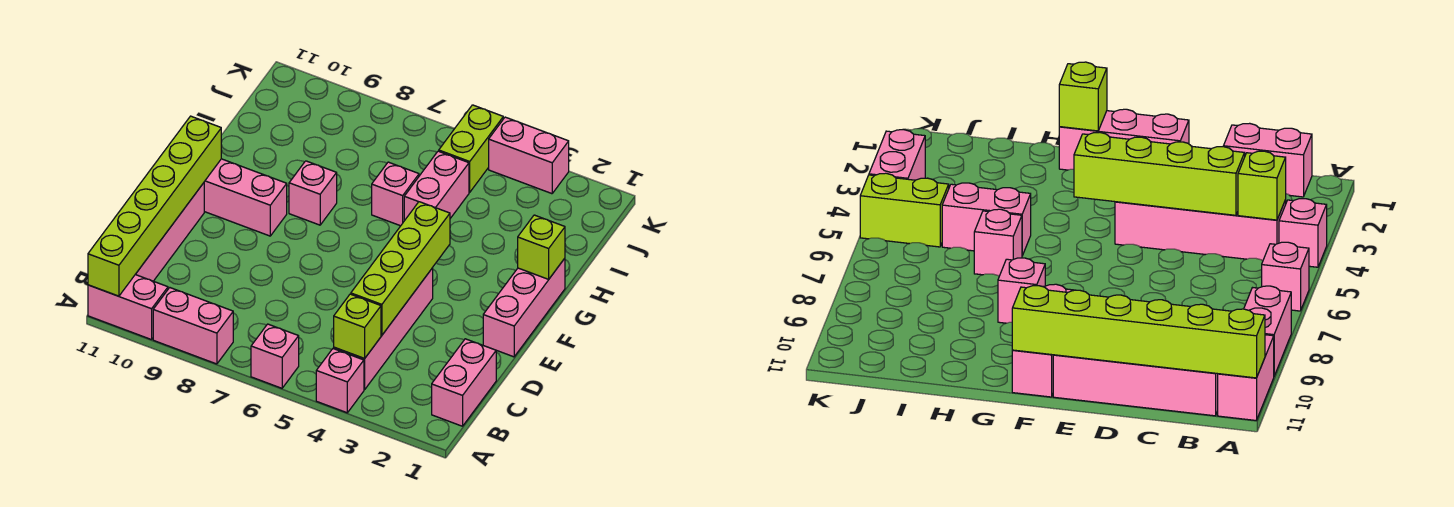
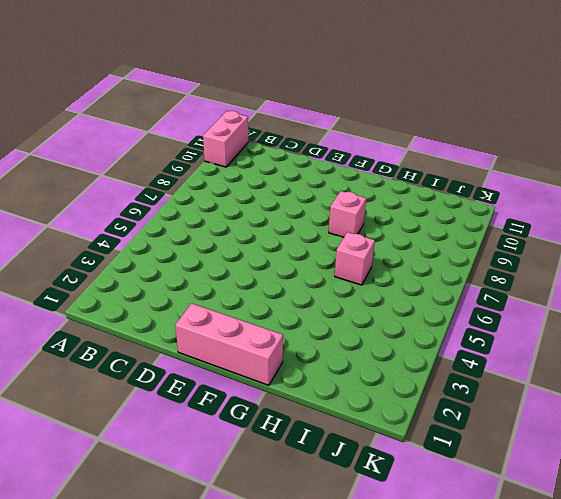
none -> pink 1x1 brick [316,349,364,413]
none -> pink 1x1 brick [251,324,299,388]
none -> pink 1x2 brick [153,288,233,364]

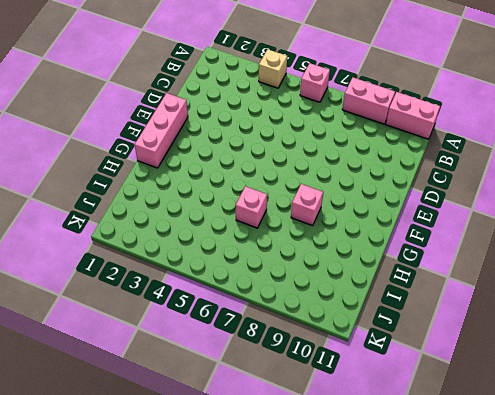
tan 1x1 brick [259,49,287,88] -> pink 1x1 brick [316,349,364,413]
none -> pink 1x2 brick [432,339,496,426]
none -> pink 1x4 brick [334,268,433,390]
none -> pink 1x4 brick [135,183,204,281]

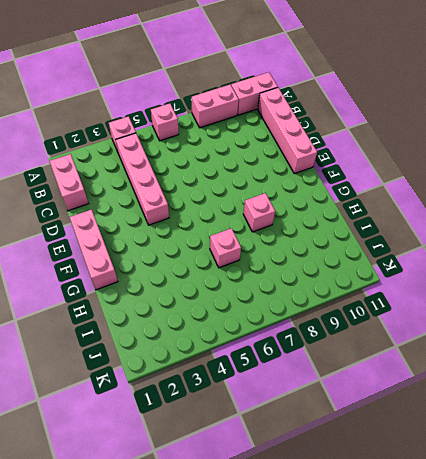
none -> pink 1x3 brick [204,159,287,236]
none -> pink 1x2 brick [404,151,469,221]
none -> lime 1x2 brick [439,105,503,192]

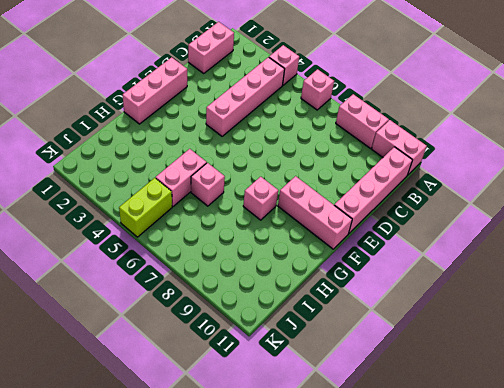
none -> pink 1x2 brick [489,117,569,194]
none -> lime 1x6 brick [88,116,221,296]
none -> lime 1x1 brick [334,294,381,359]

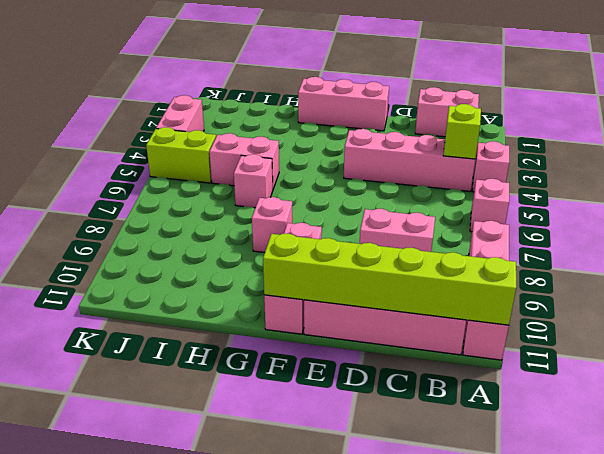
pink 1x2 brick [360,209,435,252] -> none
none -> lime 1x4 brick [351,202,450,335]
none -> lime 1x1 brick [518,215,565,279]

